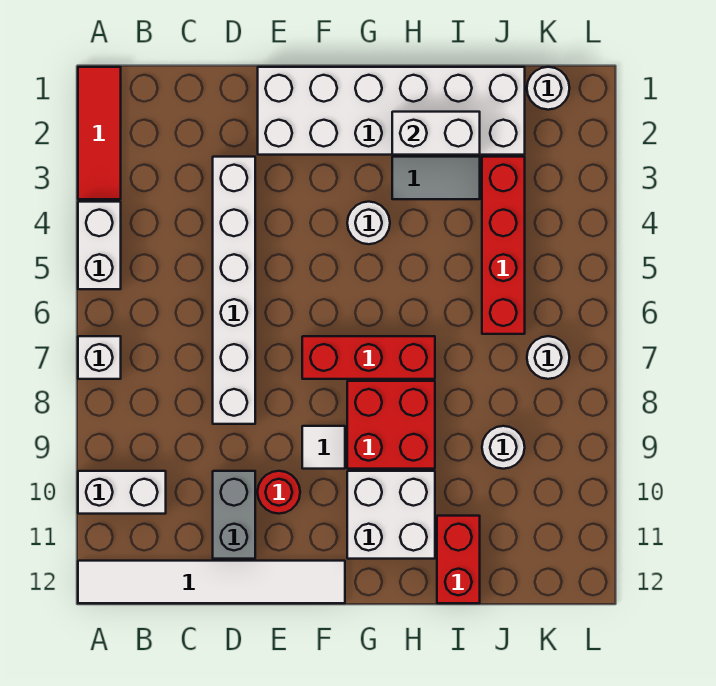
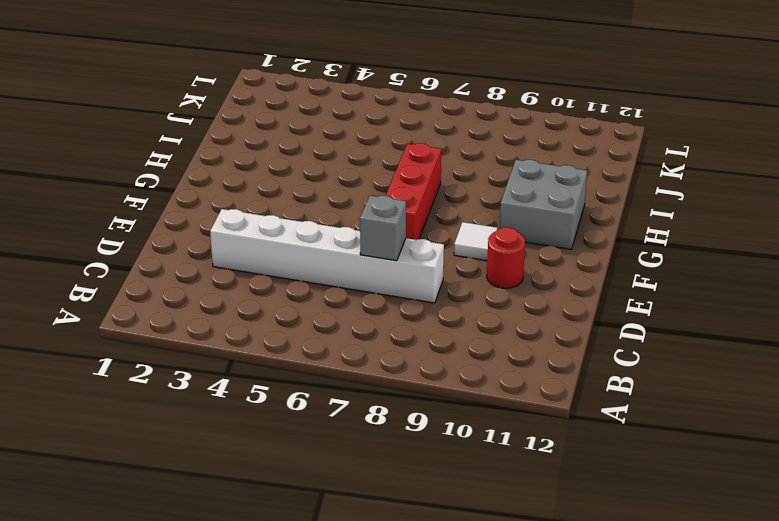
grey 1x1 brick [360,196,406,261] -> none
grey 2x2 brick [500,160,587,249] -> white 2x2 brick [347,471,435,559]
none -> red 1x3 tile [78,67,121,199]
none -> white 1x2 brick [78,202,121,289]
none -> white 1x1 brick [78,336,121,379]

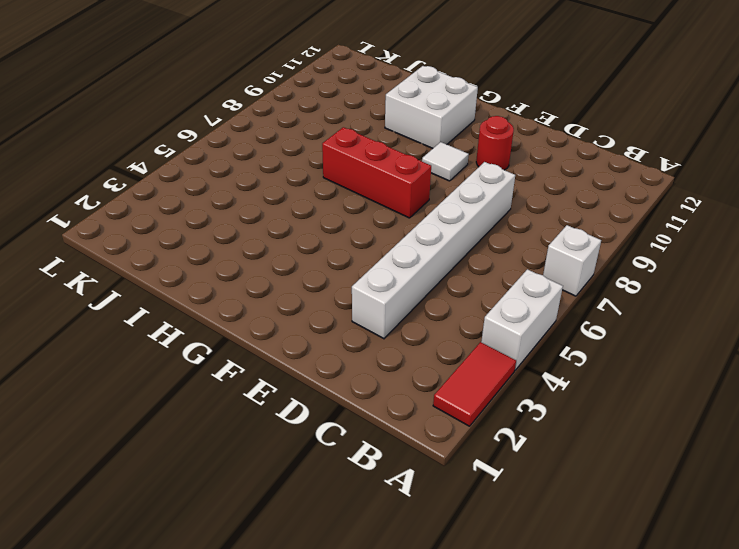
red 1x2 tile [433,342,516,426] -> red 1x3 tile [78,67,121,199]
none -> white 1x2 brick [78,471,166,514]
none -> white 1x6 tile [78,561,345,603]
none -> grey 1x2 brick [213,471,255,559]

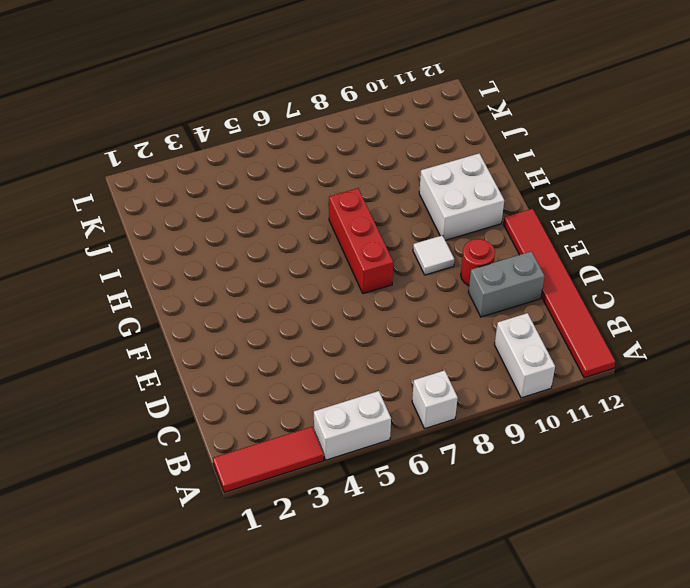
red 1x6 tile [504,209,615,378] -> white 1x6 tile [78,561,345,603]
none -> white 1x6 brick [213,157,255,424]
none -> white 2x6 brick [258,67,525,155]
none -> white 1x1 round brick [347,202,390,244]

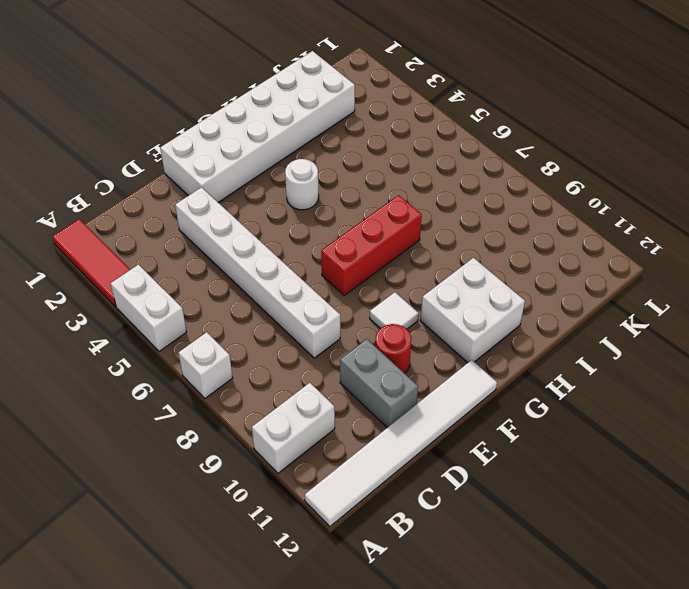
none -> red 2x2 brick [347,381,435,469]
none -> grey 1x2 tile [392,157,480,199]
none -> red 1x2 brick [437,516,480,603]

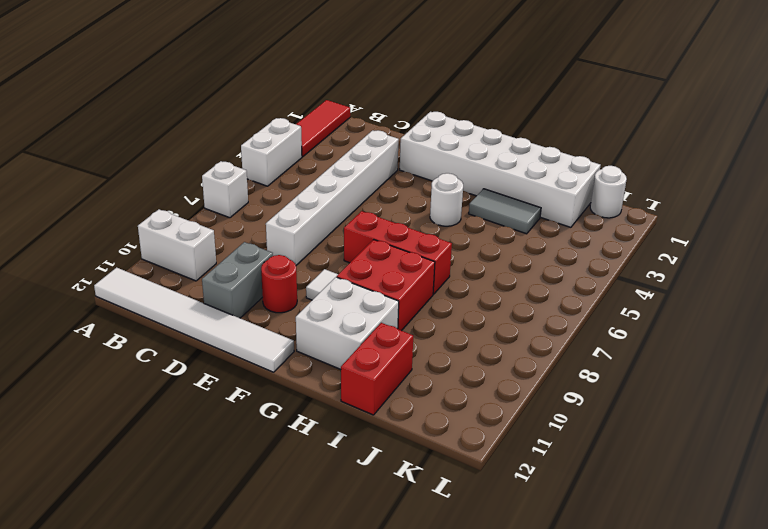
none -> red 1x4 brick [482,157,525,334]
none -> white 1x1 round brick [482,426,525,469]
none -> white 1x1 round brick [527,336,570,379]

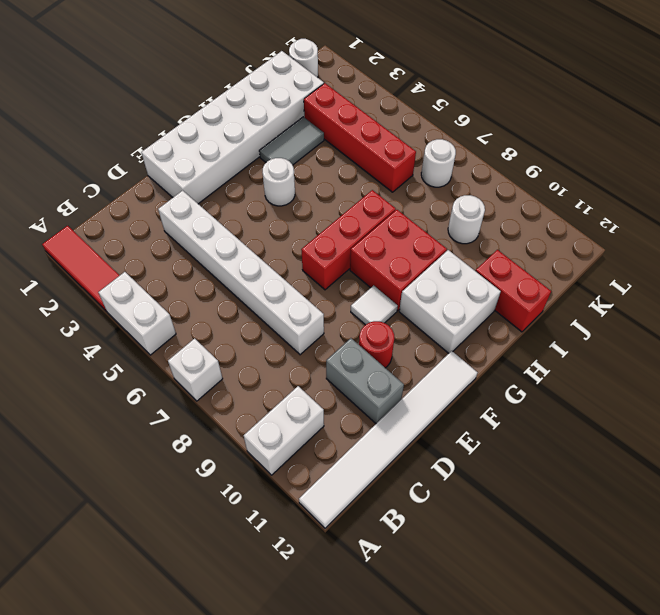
none -> white 1x2 brick [392,112,480,155]

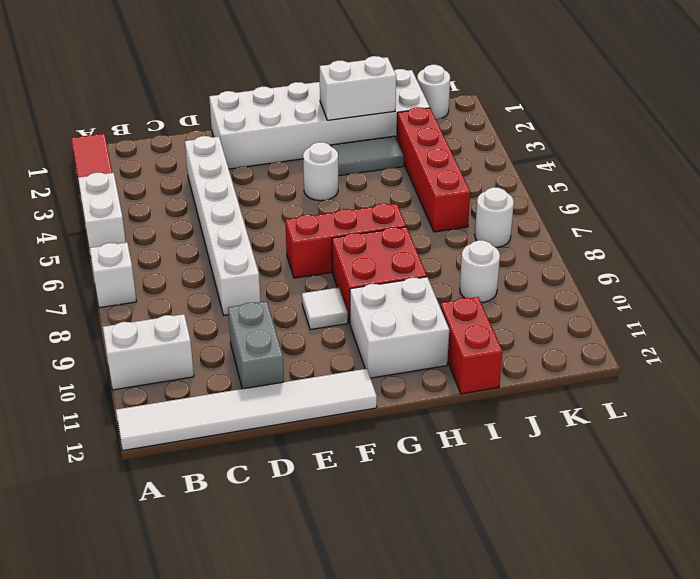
none -> red 1x1 round brick [258,471,300,514]

